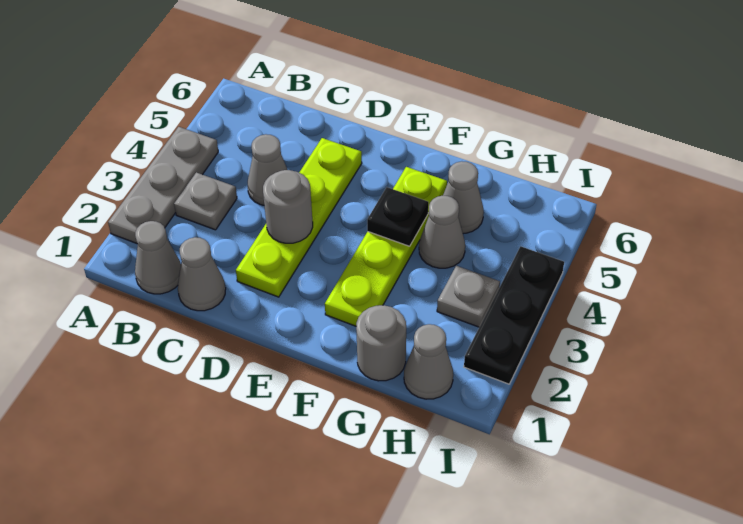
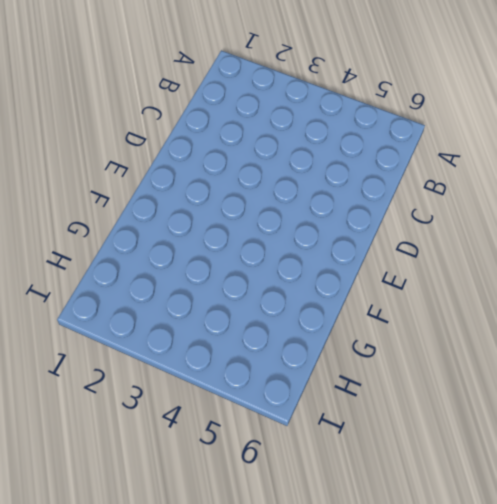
none -> grey 1x3 plate [108,127,218,243]
none -> grey 1x1 cone [135,221,181,294]
none -> grey 1x1 plate [174,172,237,230]

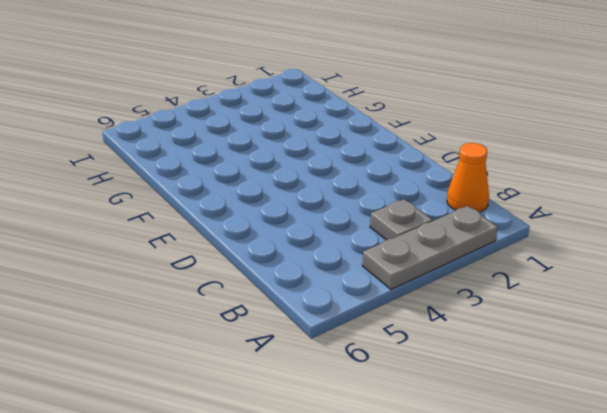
orange 1x1 cone [447,143,489,212] -> grey 1x1 cone [135,221,181,294]
none -> grey 1x1 cone [178,237,226,311]
none -> grey 1x1 cone [248,134,288,205]
none -> lime 1x4 plate [236,138,362,297]

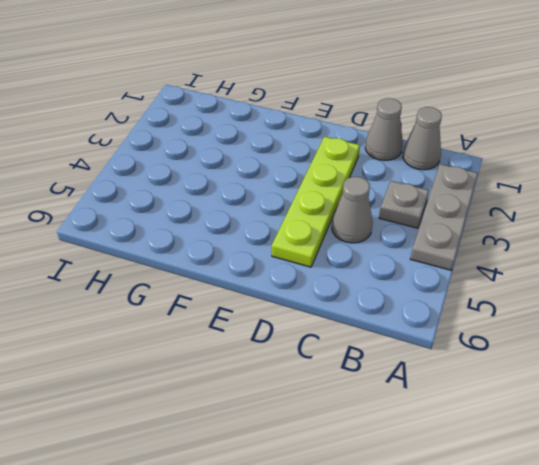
none -> lime 1x4 plate [325,167,447,326]
none -> grey 1x1 round brick [356,305,406,381]
none -> grey 1x1 cone [419,196,465,268]

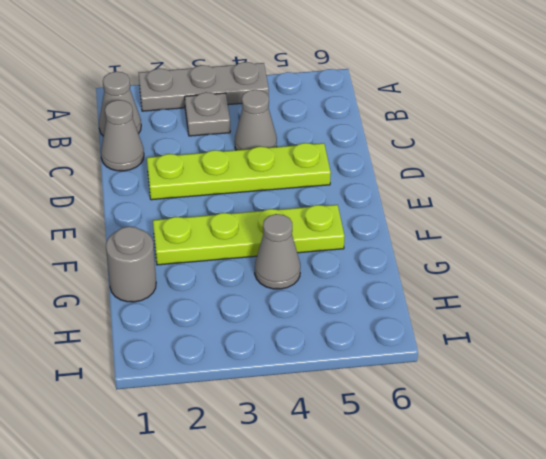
none -> grey 1x1 cone [443,161,484,234]
none -> grey 1x1 cone [404,324,453,399]
none -> grey 1x1 plate [437,266,500,327]

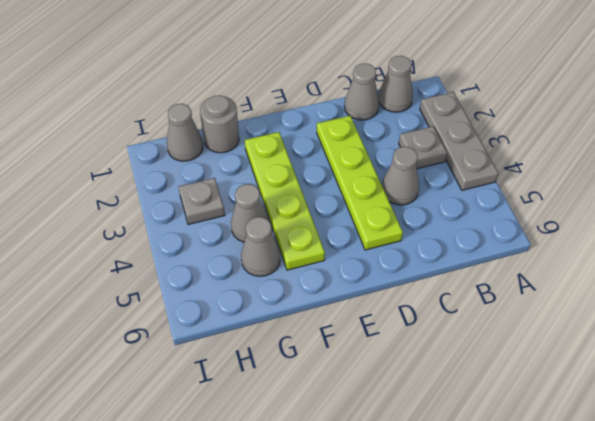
none -> black 1x3 plate [464,246,564,384]
none -> grey 1x1 round brick [263,170,313,243]
none -> black 1x1 plate [367,187,429,246]

